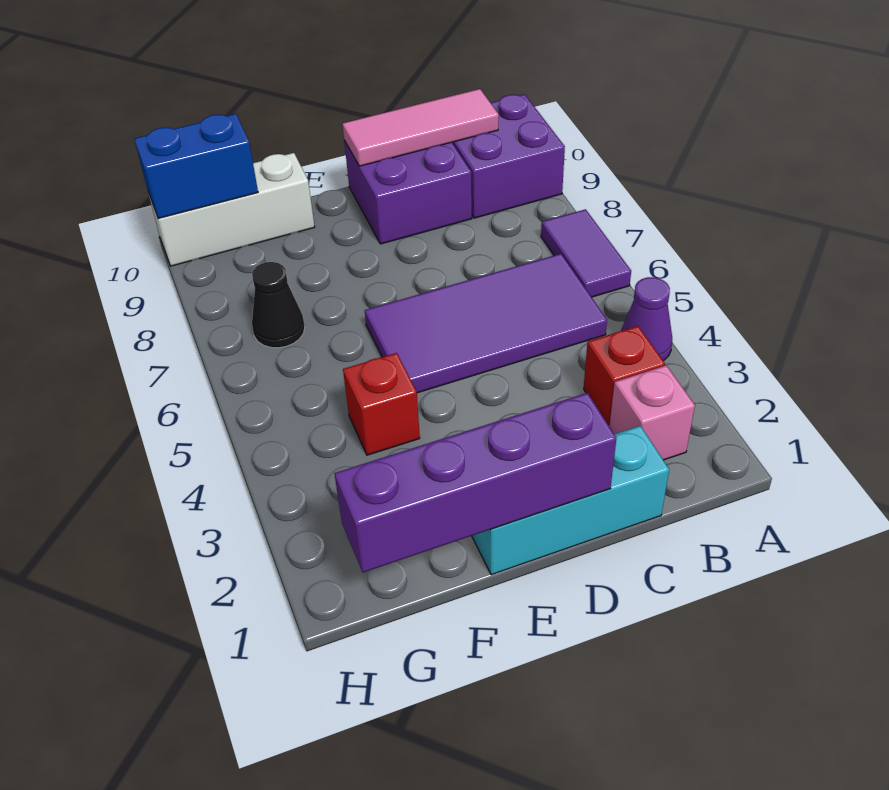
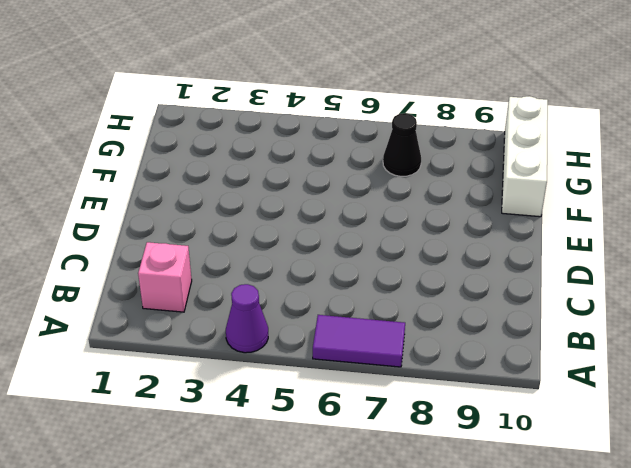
none -> purple 2x2 brick [452,94,565,218]
none -> red 1x1 brick [584,326,665,426]
none -> purple 2x4 tile [365,254,607,393]

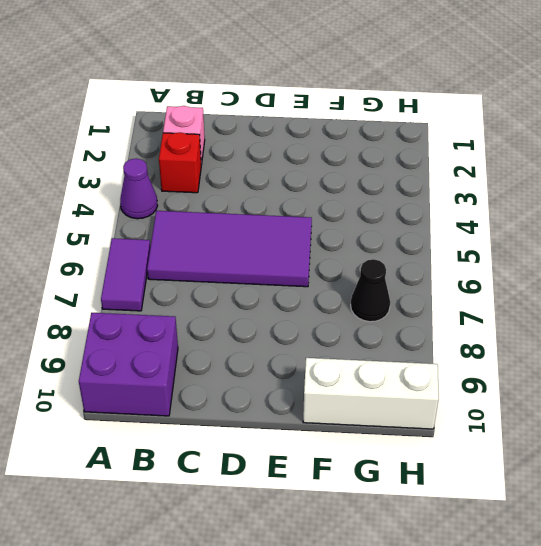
none -> cyan 1x3 brick [472,426,669,575]
none -> purple 2x2 brick [344,140,472,244]
none -> red 1x1 brick [343,353,420,455]

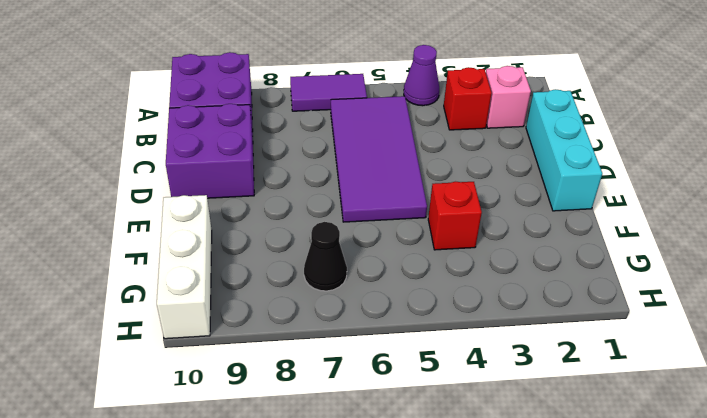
none -> pink 1x3 tile [343,89,499,166]
none -> purple 1x4 brick [334,393,616,572]
none -> blue 1x2 brick [134,114,258,219]

